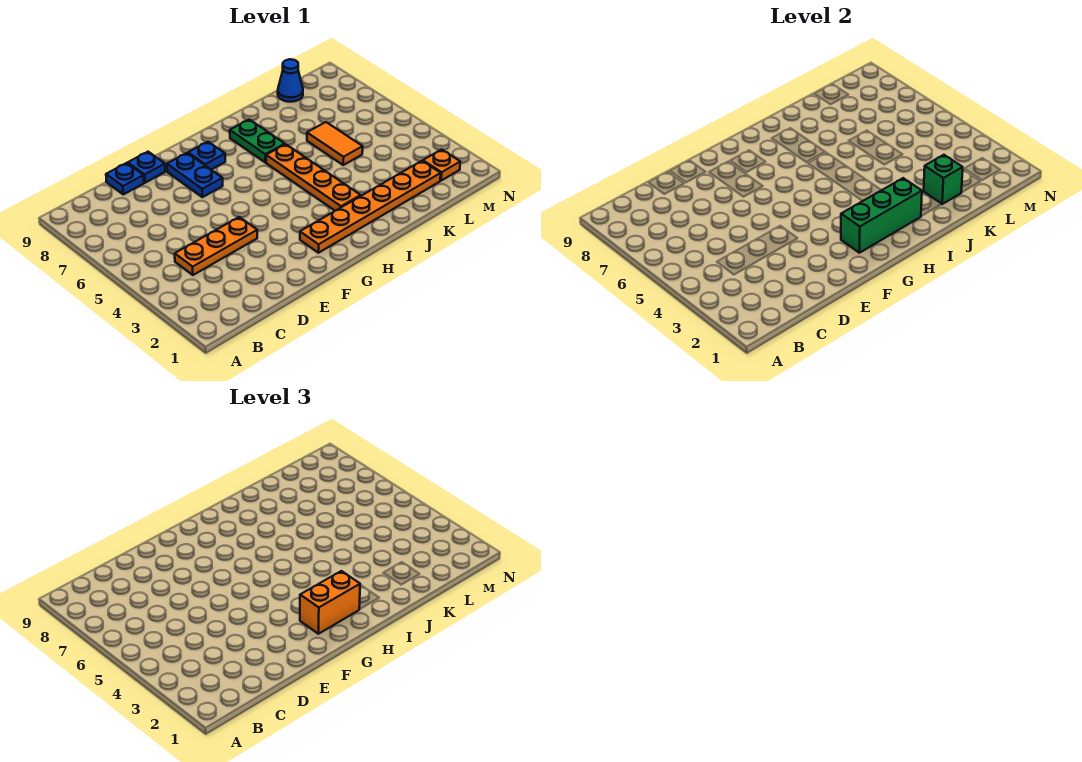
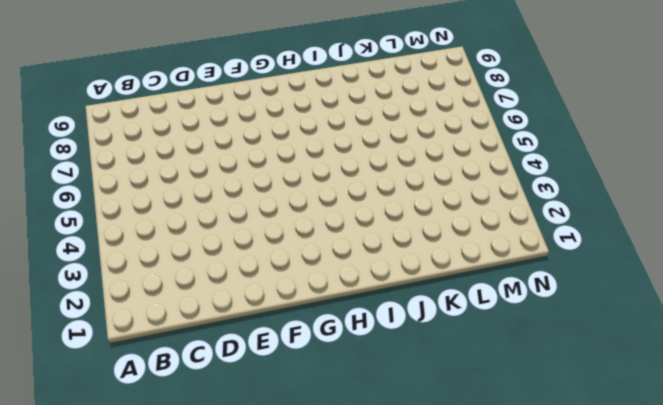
none -> orange 1x3 plate [175,217,257,275]
none -> blue 1x1 plate [106,163,144,194]
none -> blue 1x1 plate [128,152,165,183]

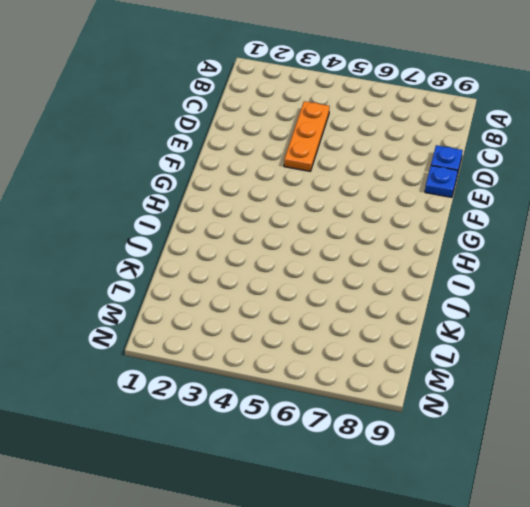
none -> blue 1x2 plate [167,153,223,197]
none -> orange 1x6 plate [300,161,441,253]
none -> blue 1x1 plate [188,142,225,170]

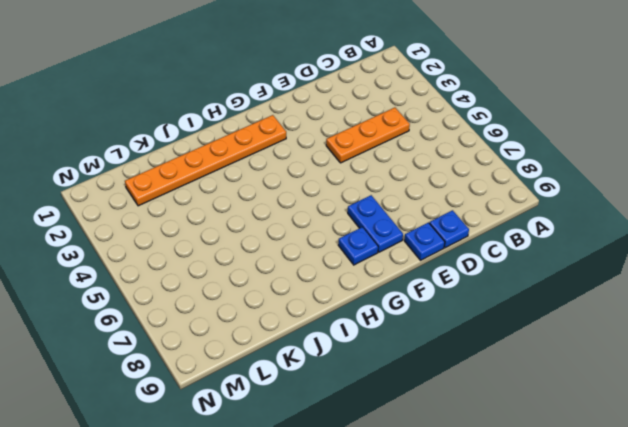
none -> orange 1x4 plate [266,144,361,211]
none -> green 1x2 plate [230,120,285,162]
none -> orange 1x2 tile [307,122,363,165]

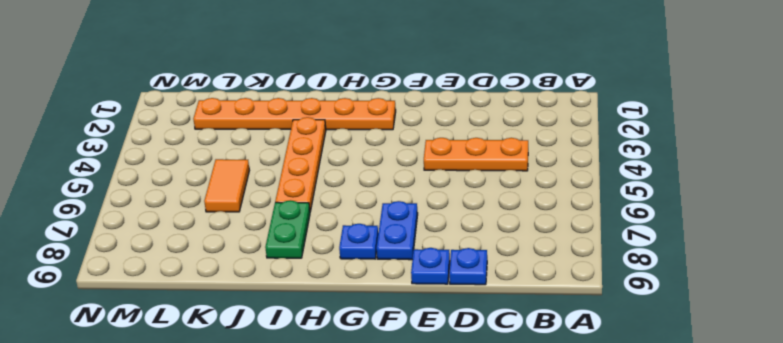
none -> blue 1x1 cone [278,59,303,102]
none -> orange 1x1 plate [423,149,460,181]
none -> green 1x3 brick [841,178,922,253]

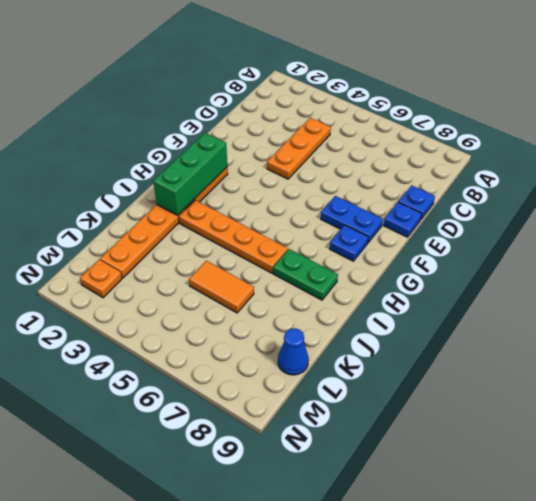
none -> green 1x1 brick [924,155,963,204]
none -> orange 1x2 brick [300,571,360,634]

